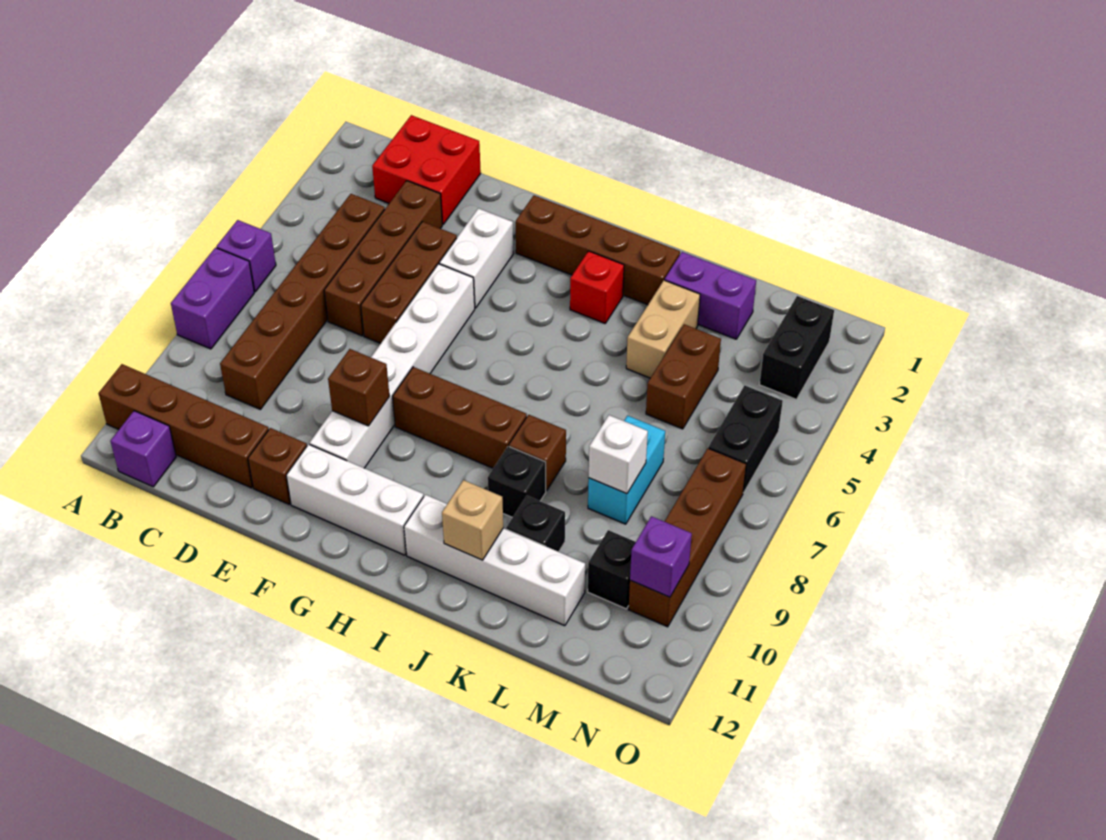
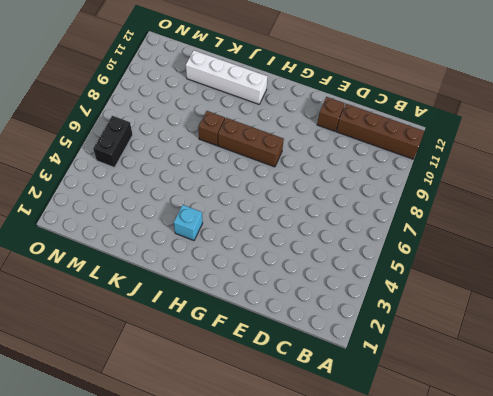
cyan 1x1 brick [174,205,203,241] -> red 1x1 brick [570,251,624,323]
none -> purple 1x1 brick [217,220,276,292]
none -> purple 1x2 brick [171,248,254,349]
none -> purple 1x1 brick [110,411,176,487]
none -> red 2x2 brick [372,115,481,225]

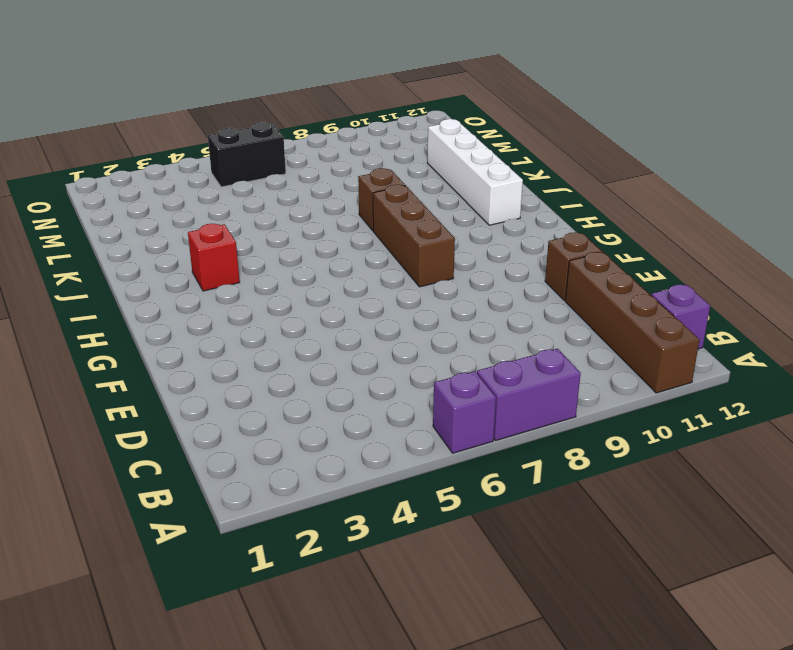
none -> red 2x2 brick [372,115,481,225]
none -> brown 1x6 brick [220,194,385,409]
none -> brown 1x4 brick [324,181,442,336]
none -> brown 1x3 brick [361,222,457,343]

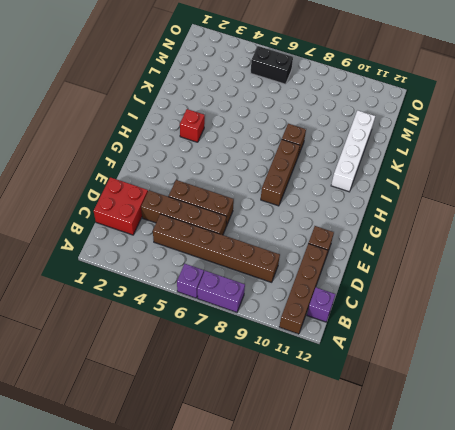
none -> white 1x2 brick [439,208,513,308]
none -> white 1x6 brick [310,264,475,468]
none -> white 1x3 brick [286,444,424,555]
none -> brown 1x4 brick [516,195,680,305]

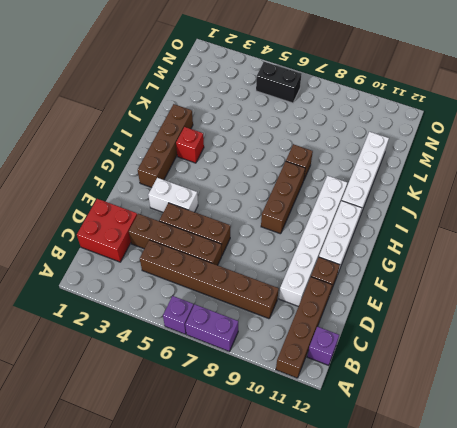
white 1x6 brick [279,176,347,306] -> white 1x6 brick turned to [310,264,475,468]
none -> black 1x1 brick [488,446,546,518]
none -> purple 1x2 brick [665,252,756,339]
none -> tan 1x2 brick [626,280,700,378]
none -> black 1x1 brick [506,496,565,552]

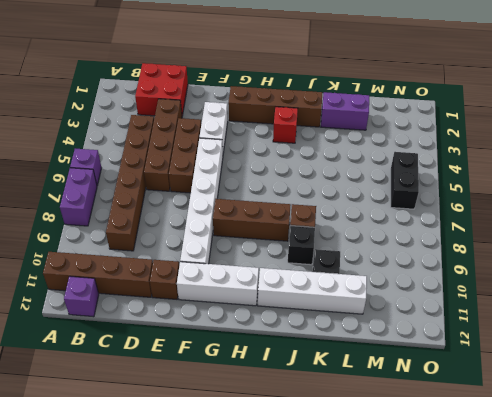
none -> tan 1x2 brick [626,280,700,378]
none -> brown 1x2 brick [646,324,721,429]
none -> cyan 1x2 brick [588,416,665,524]
none -> black 1x1 brick [588,530,636,609]

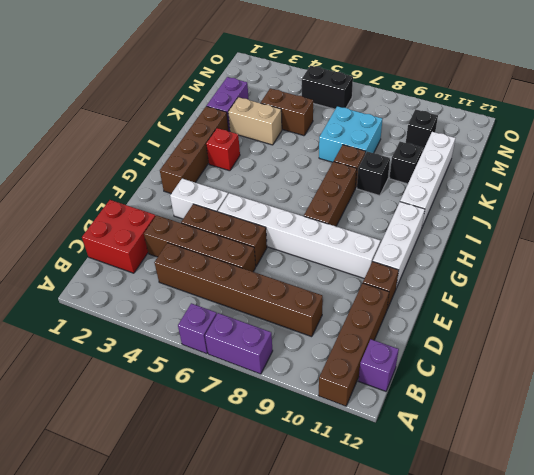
cyan 2x2 brick [319,106,383,162] -> cyan 1x2 brick [588,416,665,524]
none -> black 1x2 brick [759,296,834,399]
none -> brown 1x4 brick [629,448,746,627]
none -> brown 1x1 brick [328,349,390,426]
none -> tan 1x1 brick [442,480,503,560]

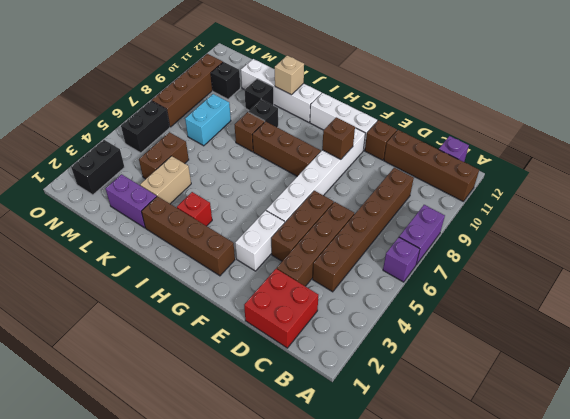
none -> white 1x1 brick [589,415,648,494]
none -> purple 1x1 brick [630,516,692,597]

